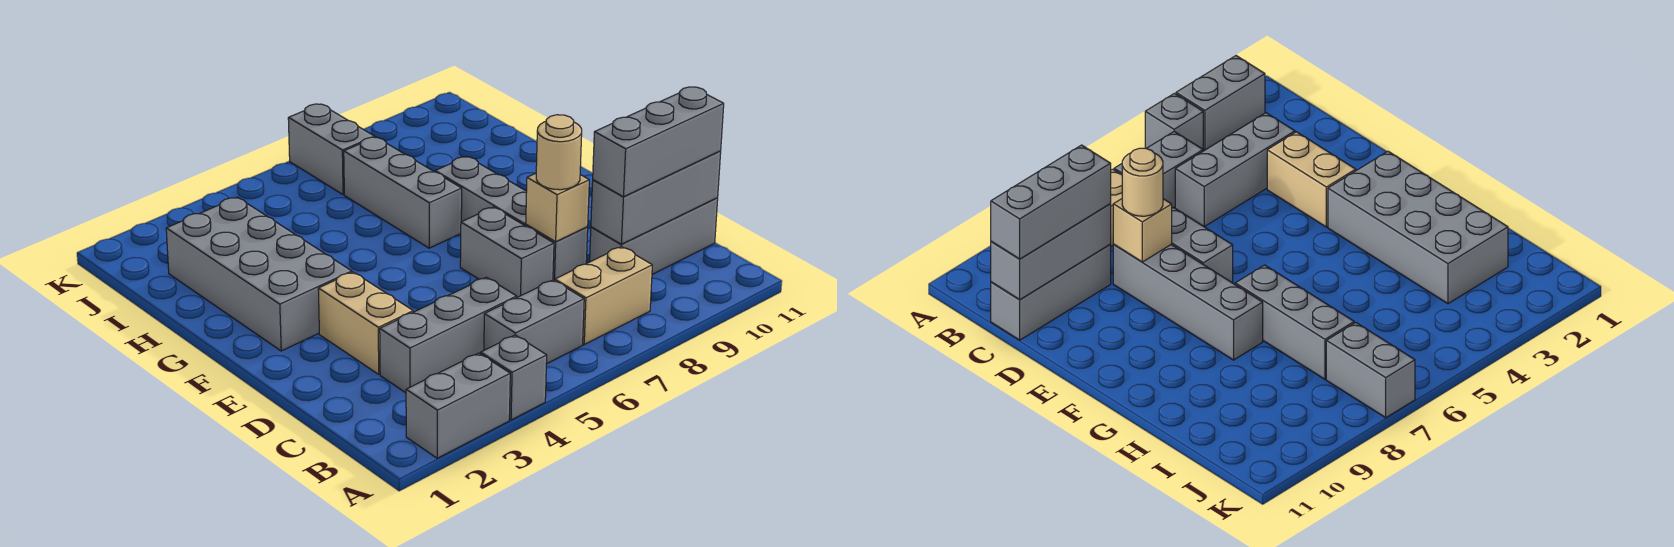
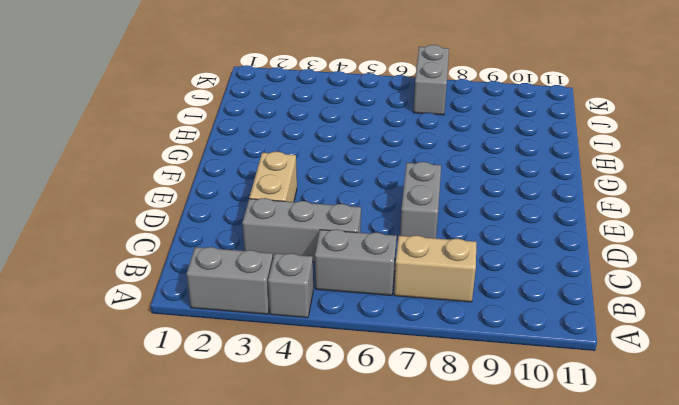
none -> grey 1x3 brick [590,198,718,274]
none -> grey 1x4 brick [435,157,588,281]
none -> grey 2x4 brick [166,197,352,351]

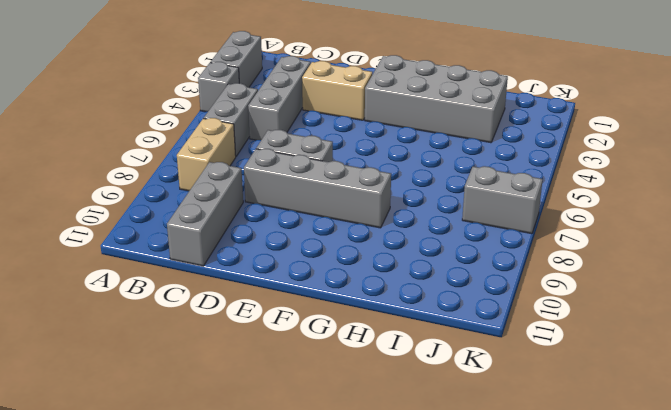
none -> grey 1x3 brick [344,137,462,248]
none -> grey 1x3 brick [591,151,721,244]
none -> tan 1x1 brick [526,173,589,242]

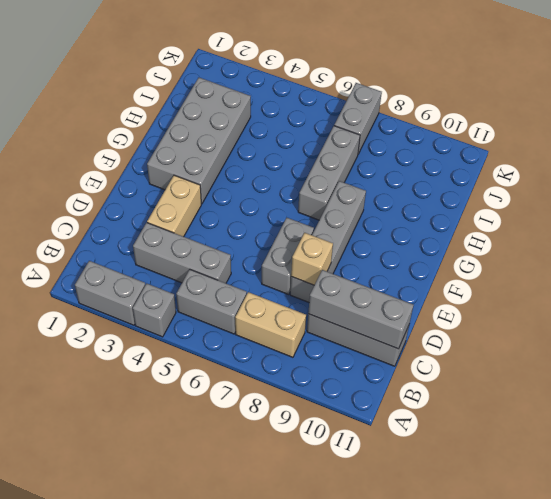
none -> grey 1x3 brick [593,87,724,197]
none -> tan 1x1 round brick [536,115,582,190]

